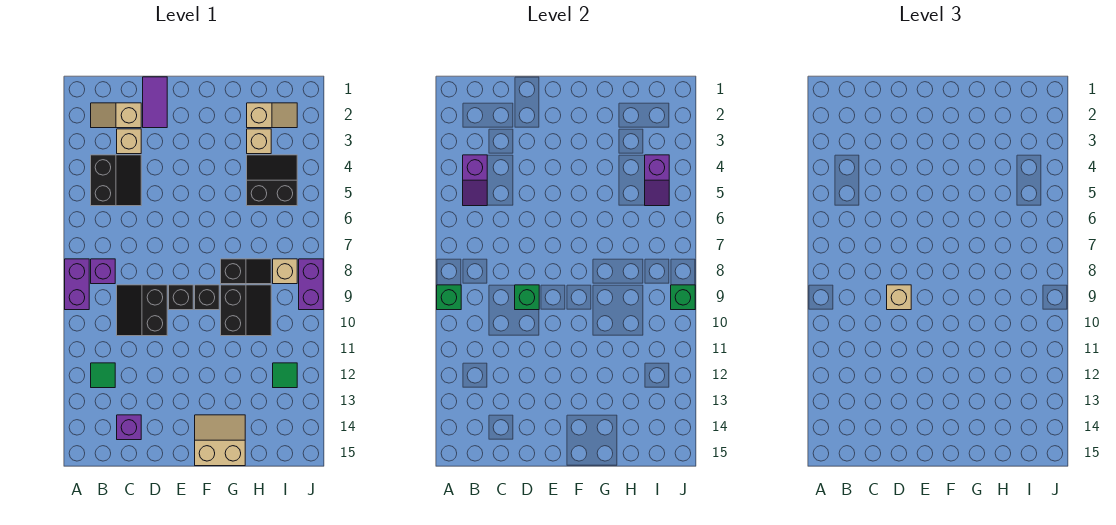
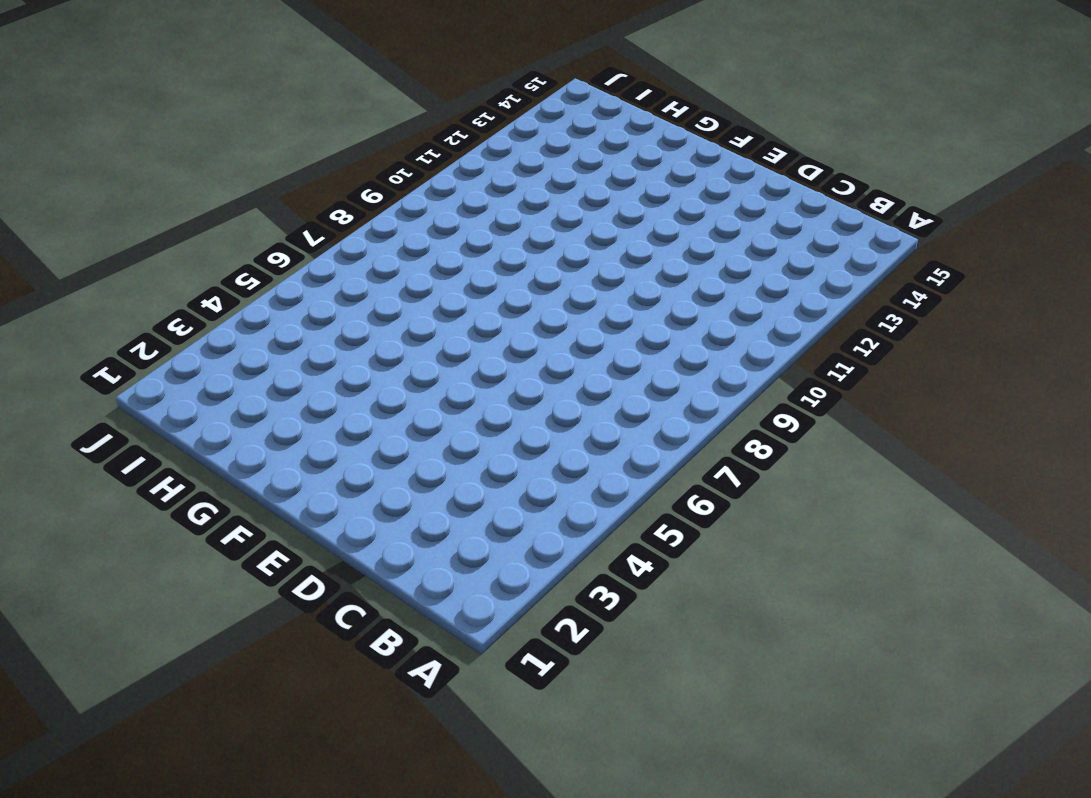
none -> purple 1x2 brick [65,259,89,310]
none -> tan 1x2 slope [91,103,141,128]
none -> black 2x2 slope [91,155,141,206]

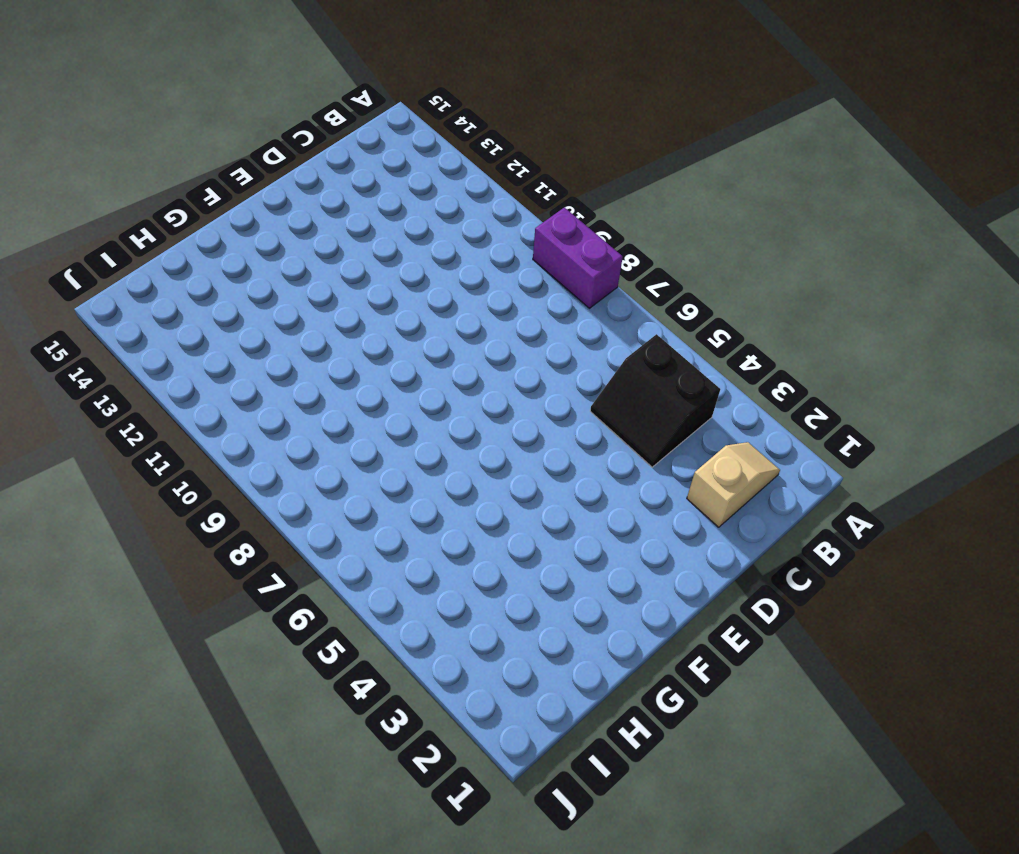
none -> purple 1x1 brick [91,259,115,284]
none -> green 1x1 tile [91,363,115,388]
none -> tan 1x1 brick [117,129,141,154]

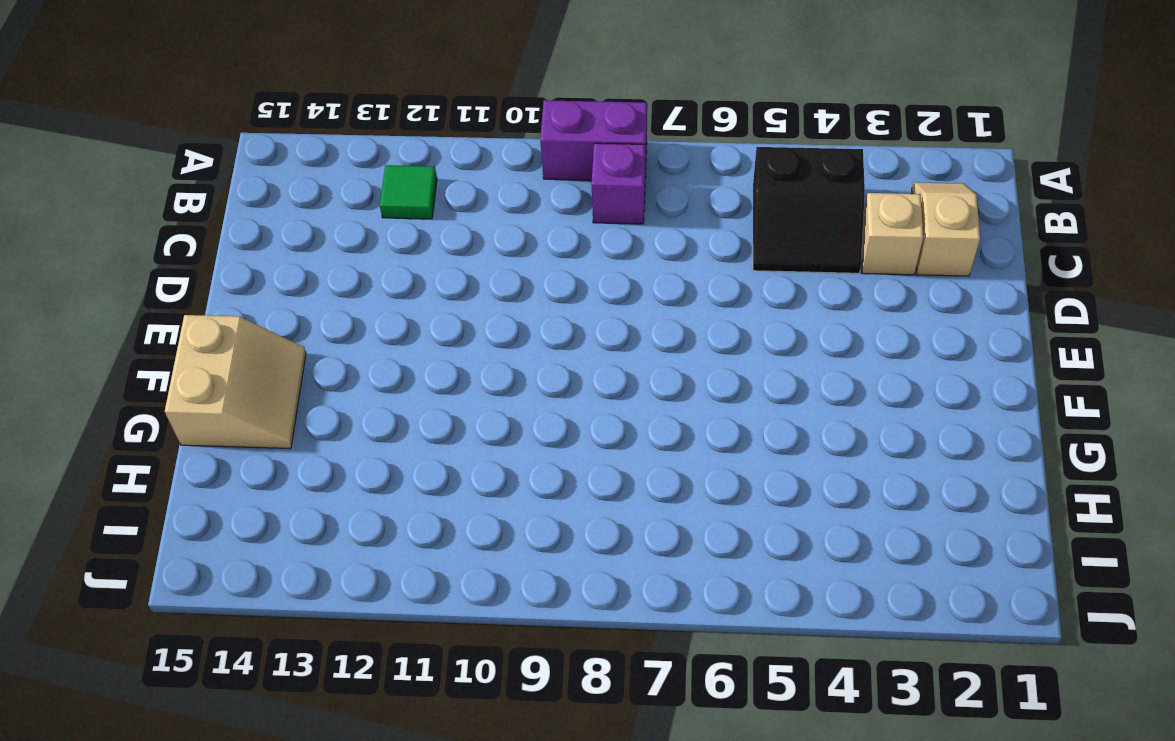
none -> black 2x2 slope [117,285,167,336]
none -> purple 1x1 brick [117,415,141,440]
none -> purple 1x2 tile [143,77,167,128]

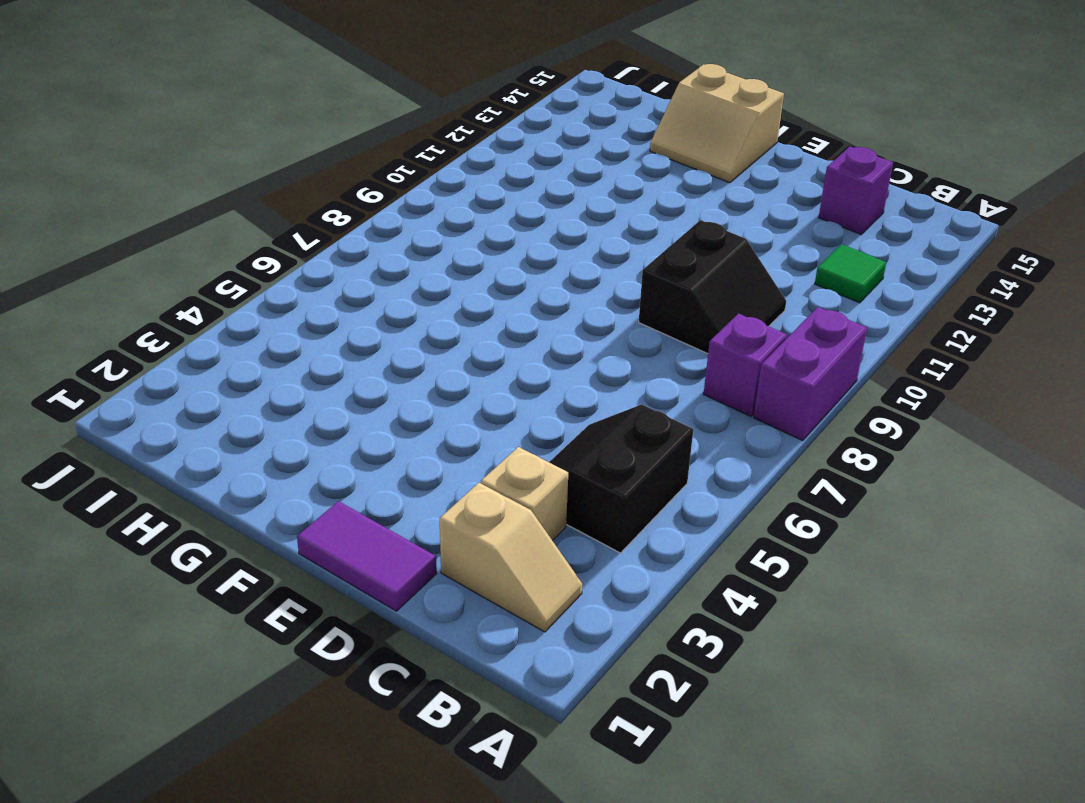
purple 1x2 tile [297,501,437,611] -> purple 1x2 tile turned to [143,77,167,128]
none -> black 1x1 brick [169,285,193,310]
none -> black 1x1 brick [195,285,219,310]
none -> black 1x2 slope [221,259,271,284]

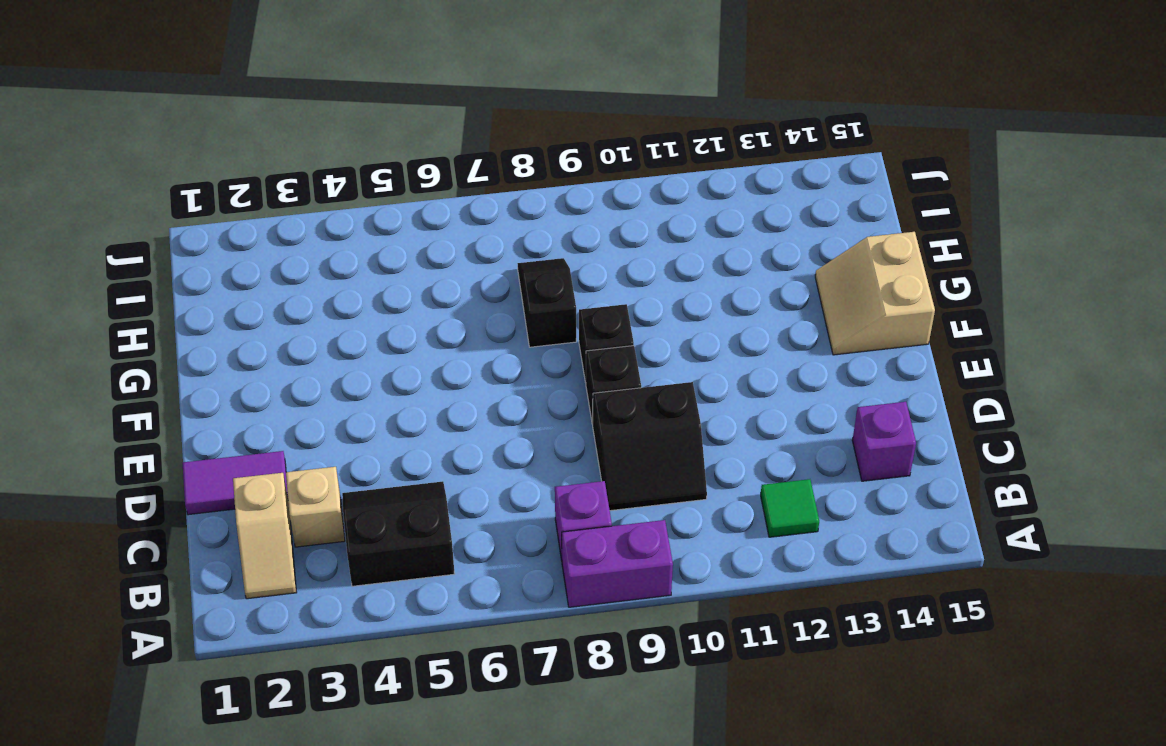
none -> black 2x2 slope [221,285,271,336]
none -> tan 1x2 slope [247,103,297,128]
none -> tan 1x1 brick [247,129,271,154]

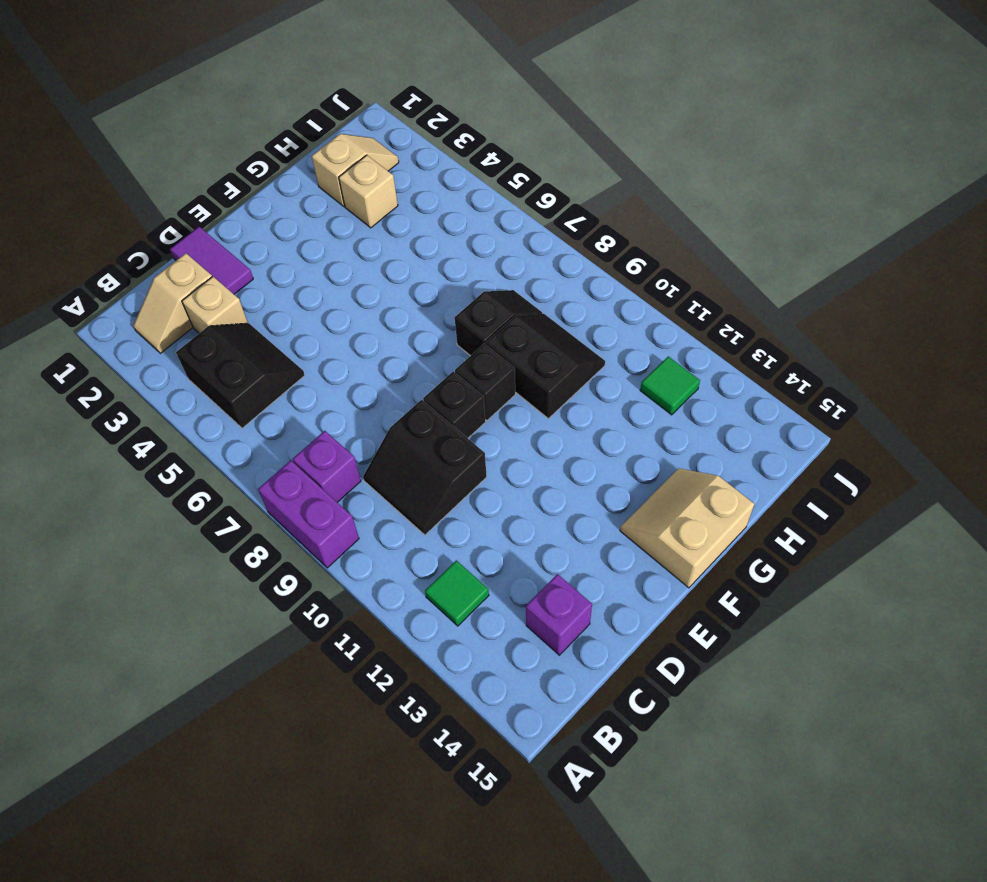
none -> black 2x2 slope [247,155,297,206]
none -> tan 1x1 brick [273,259,297,284]
none -> purple 1x2 brick [299,259,323,310]

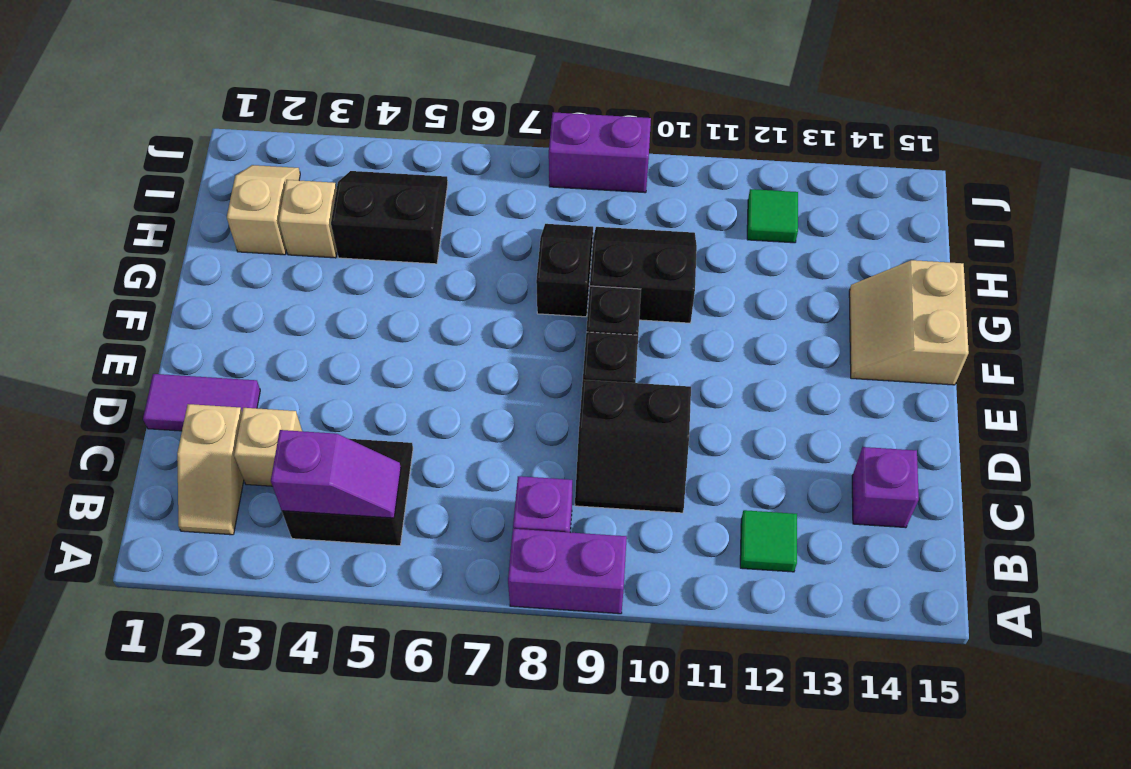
black 2x2 slope [331,171,448,264] -> black 2x2 slope turned to [247,155,297,206]
none -> tan 1x1 brick [273,259,297,284]
none -> green 1x1 brick [437,285,461,310]
none -> green 1x1 brick [515,285,539,310]

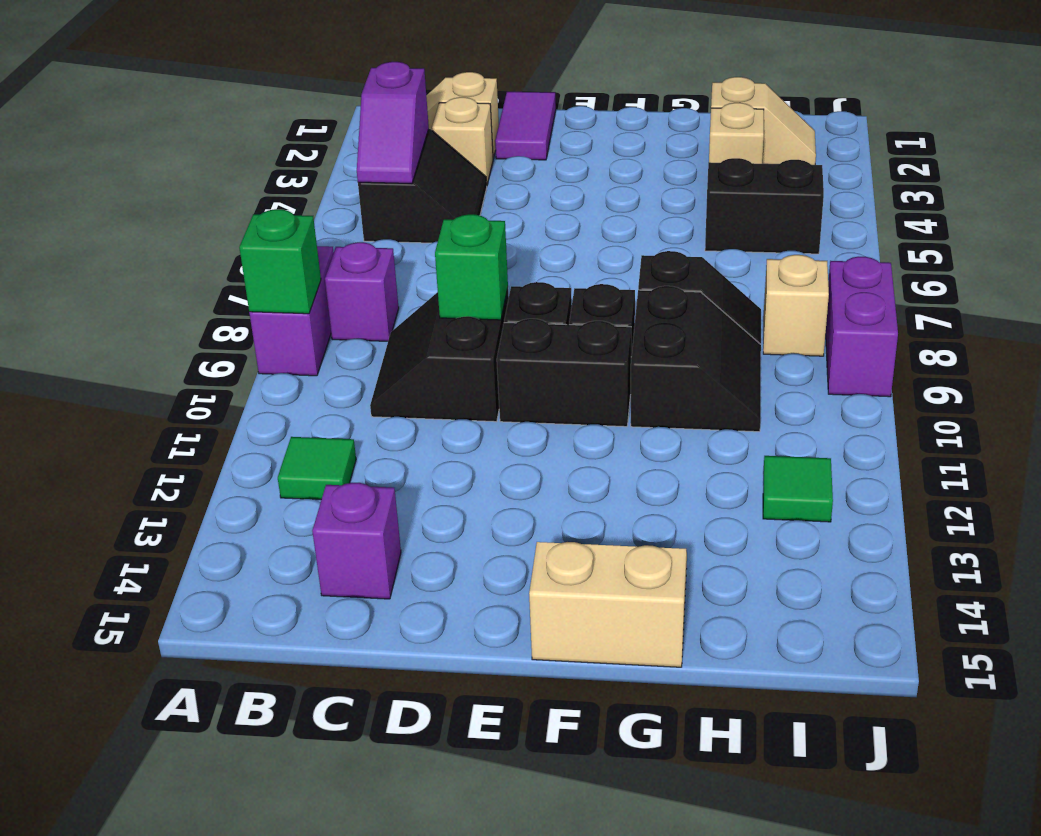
black 1x2 brick [497,319,631,427] -> none
none -> purple 1x2 slope [645,155,669,206]
none -> green 1x1 brick [671,285,695,310]
none -> tan 1x1 brick [887,285,911,310]

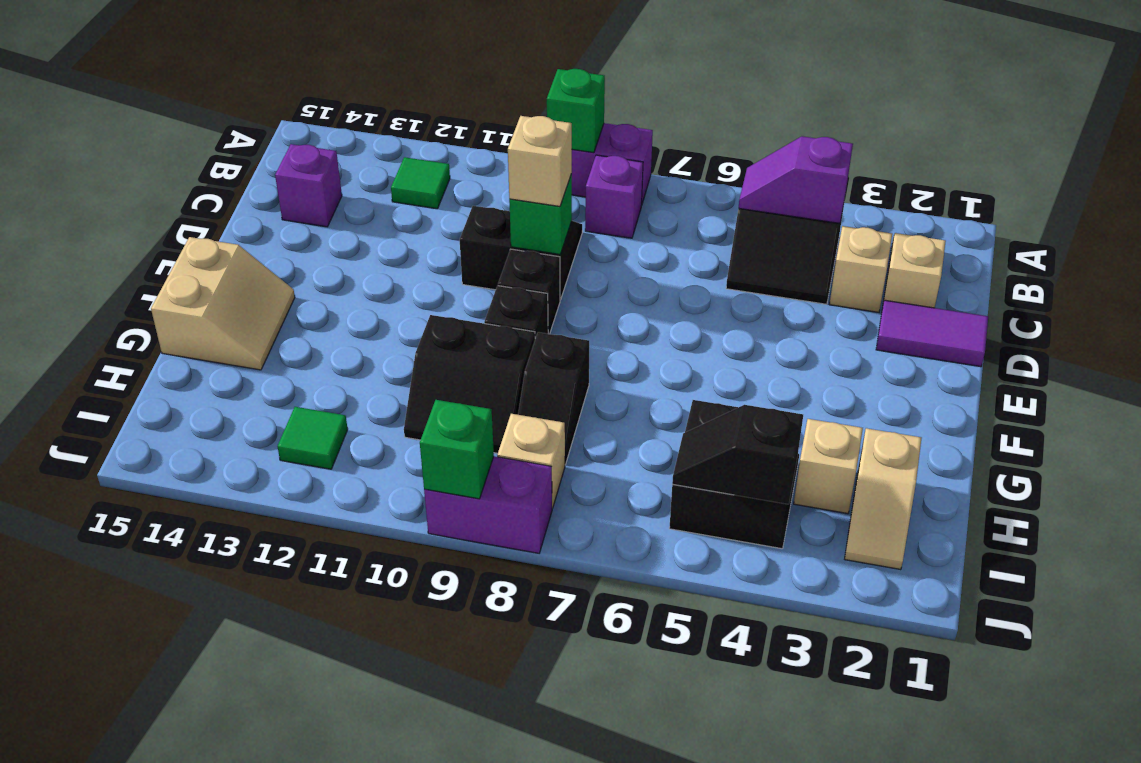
black 1x2 slope [672,405,803,504] -> purple 1x2 slope [645,155,669,206]

